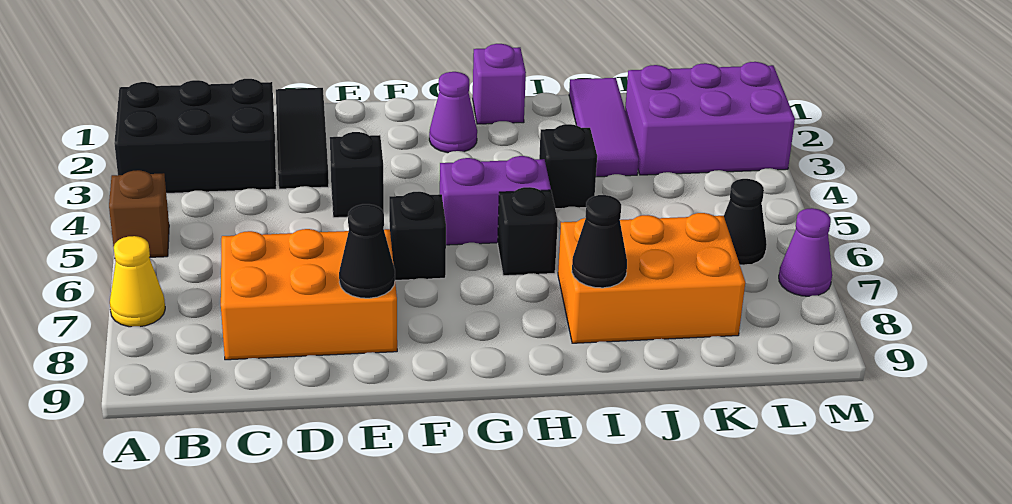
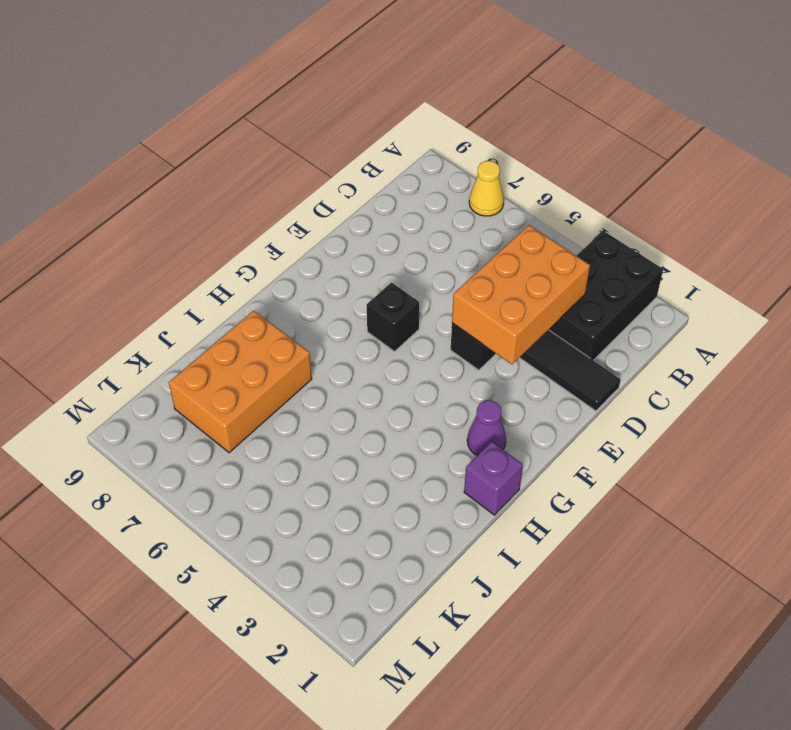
orange 2x3 brick [452,225,590,364] -> orange 2x3 brick moved to [221,229,397,360]
none -> brown 1x1 brick [109,170,169,257]
none -> purple 1x2 brick [440,156,551,245]
none -> black 1x1 brick [498,187,558,276]

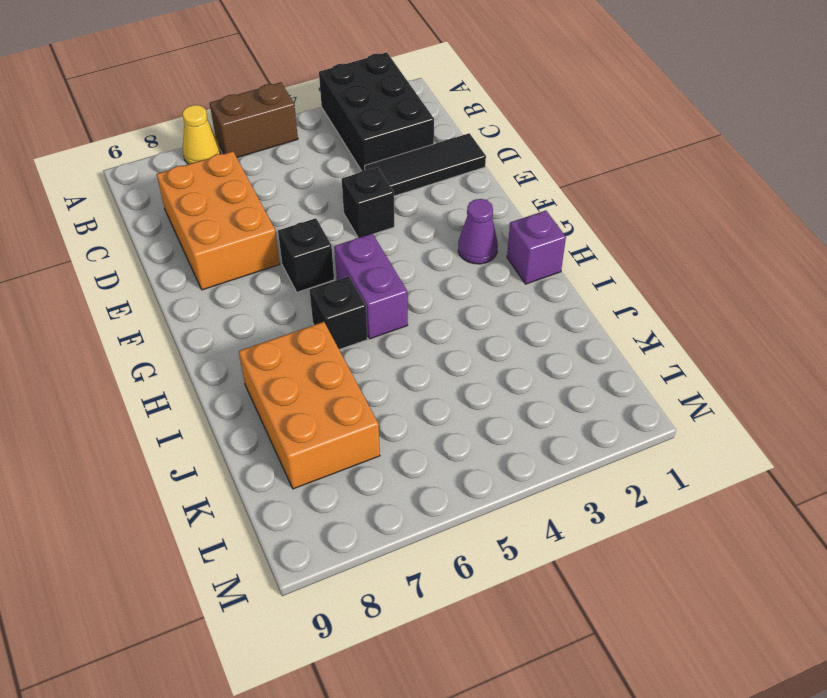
brown 1x2 brick [210,82,298,158] -> brown 1x1 brick [109,170,169,257]
none -> black 1x1 brick [539,124,597,209]
none -> purple 1x3 tile [569,78,639,177]
none -> purple 2x3 brick [625,62,795,175]

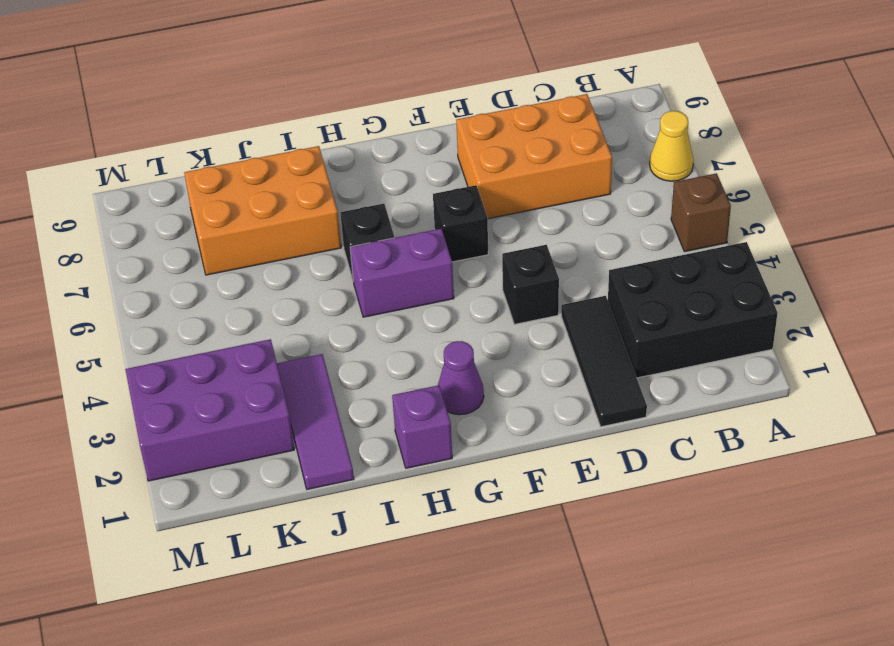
none -> black 1x1 brick [539,124,597,209]
none -> black 1x1 cone [724,179,767,265]
none -> purple 1x1 cone [779,208,832,296]

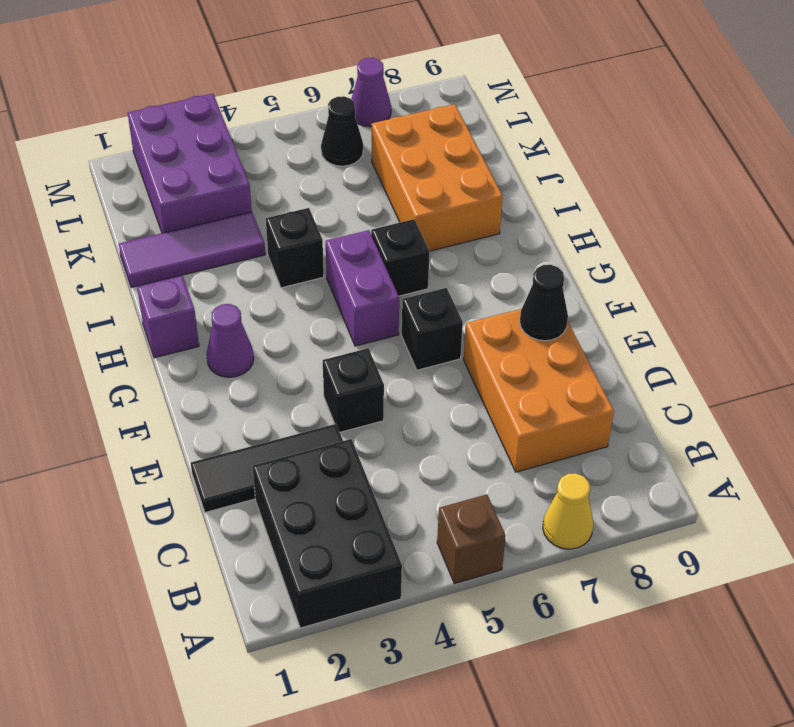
none -> black 1x1 cone [572,195,627,288]

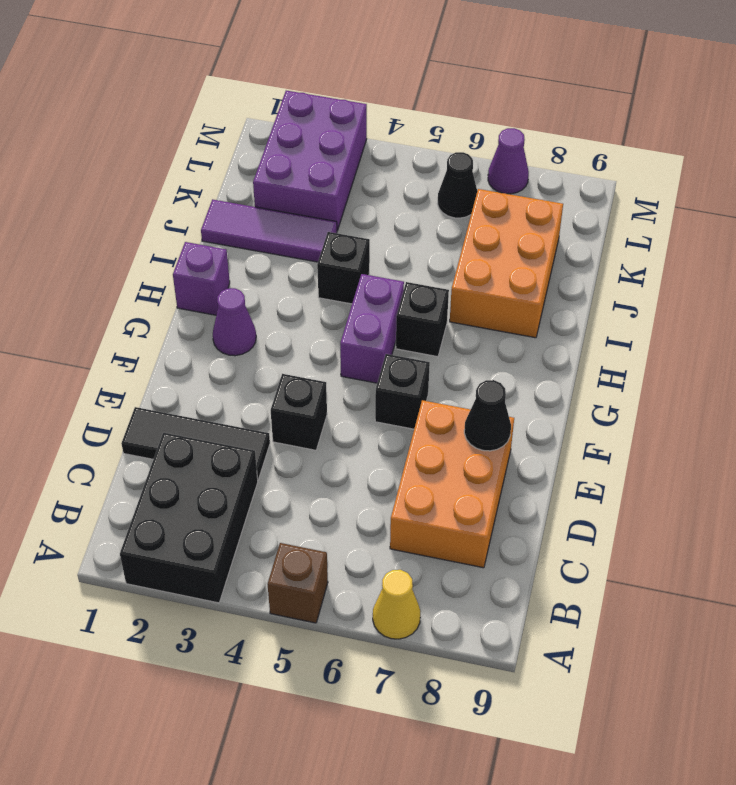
none -> black 1x1 cone [572,195,627,288]

